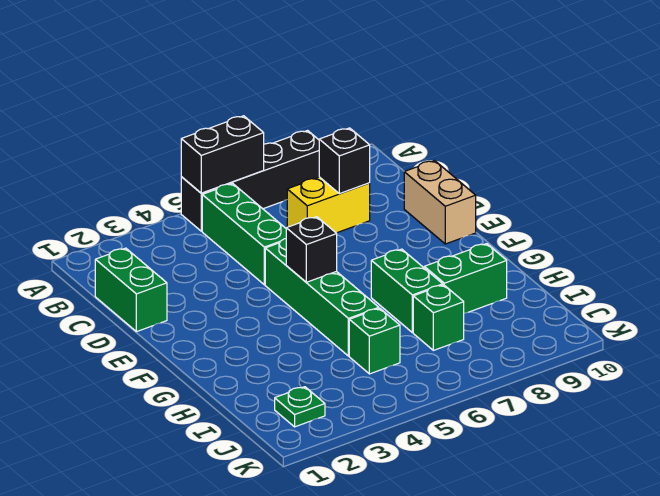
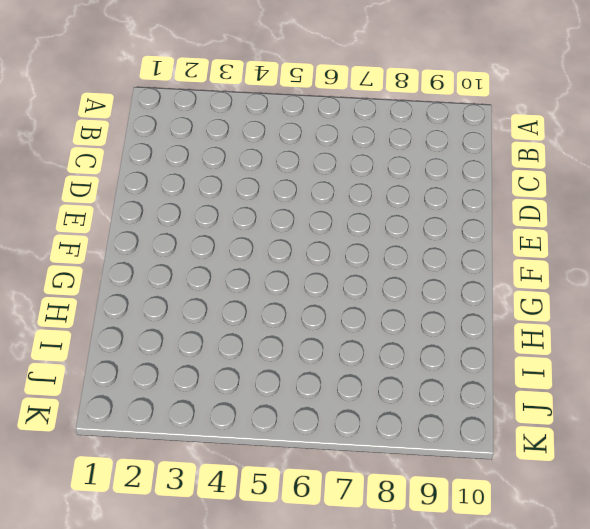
none -> black 1x4 brick [181,131,319,231]
none -> green 1x3 brick [202,183,286,285]
none -> green 1x2 brick [95,248,167,332]

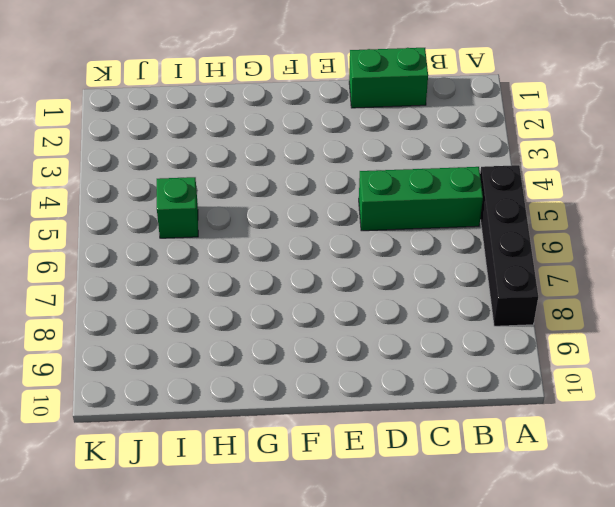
none -> yellow 1x2 brick [287,177,370,233]
none -> tan 1x2 brick [404,161,476,244]
none -> green 1x4 brick [265,239,379,356]

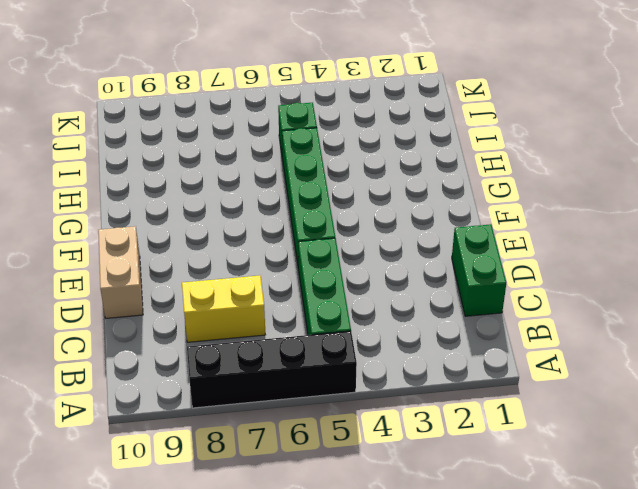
none -> green 1x2 brick [371,249,443,333]
none -> green 1x2 brick [424,244,507,313]
none -> green 1x1 brick [413,285,464,350]

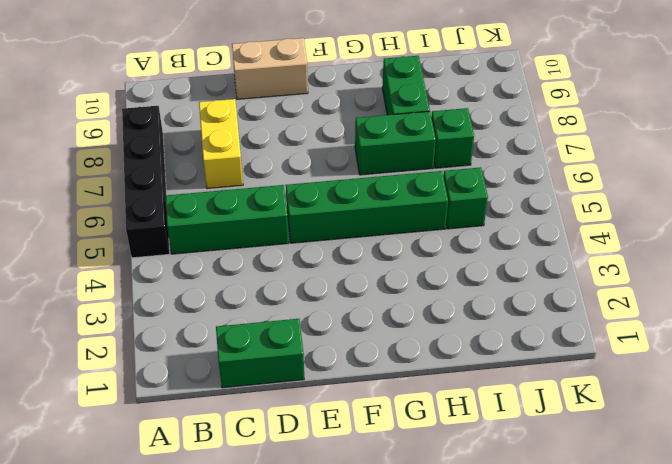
none -> green 1x1 plate [275,387,325,427]
none -> black 1x2 brick [181,116,264,193]
none -> black 1x1 brick [319,128,370,194]

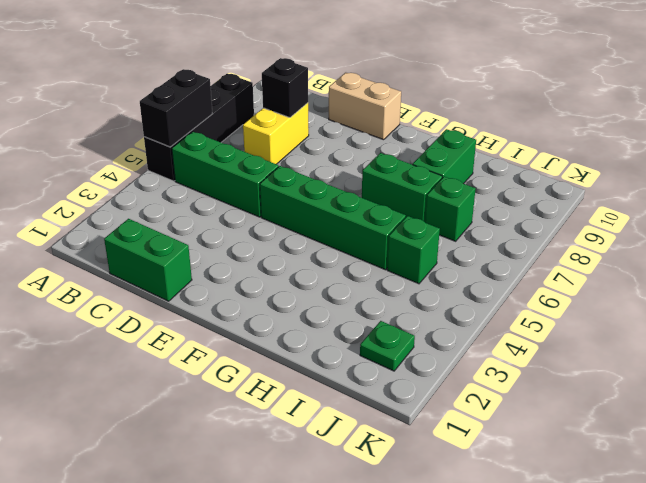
none -> black 1x1 brick [286,217,337,282]

